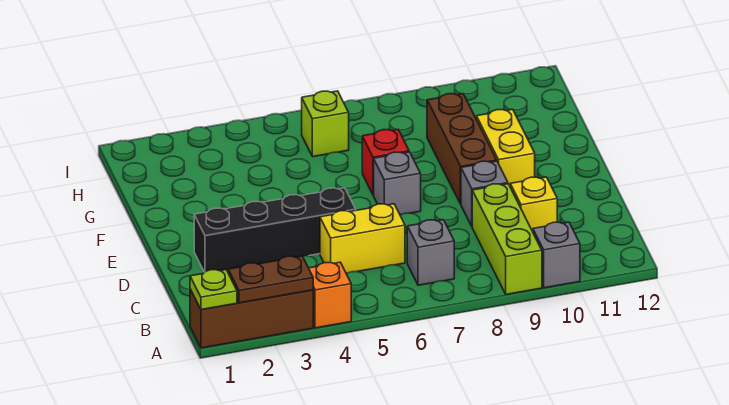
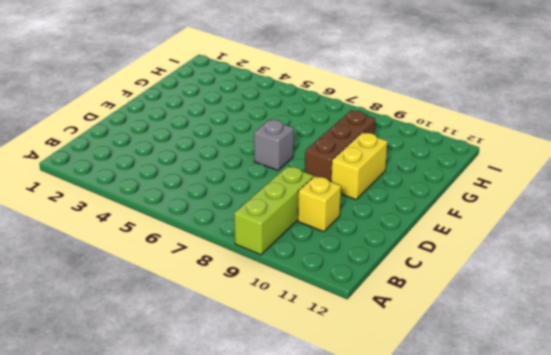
none -> brown 1x3 brick [190,289,313,348]
none -> orange 1x1 brick [309,262,351,328]
none -> grey 1x1 brick [533,222,580,288]

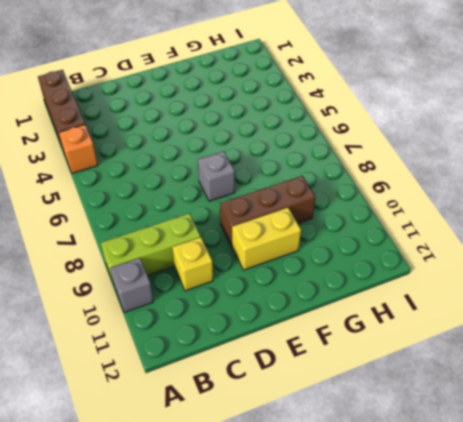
none -> grey 1x1 brick [407,220,454,285]
none -> yellow 1x2 brick [320,204,405,274]
none -> black 1x4 brick [194,188,356,272]

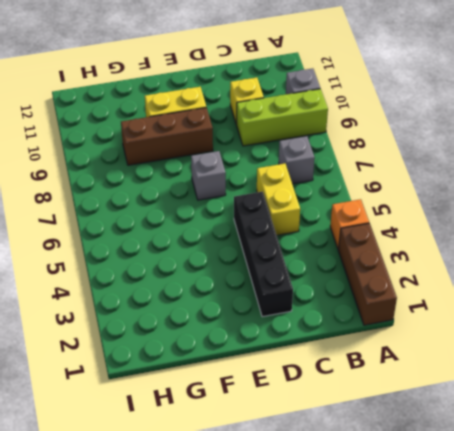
none -> grey 1x1 brick [461,161,508,226]
none -> red 1x1 brick [362,130,409,195]
none -> lime 1x1 brick [302,91,349,157]

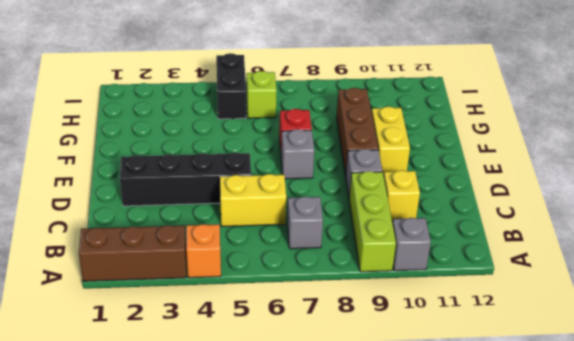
black 1x2 brick [216,53,246,119] -> none
none -> lime 1x1 plate [190,270,237,310]
none -> brown 1x2 plate [228,256,313,303]

